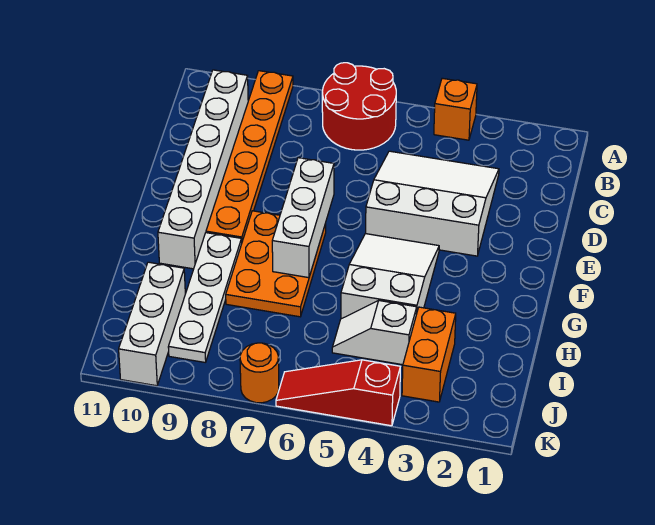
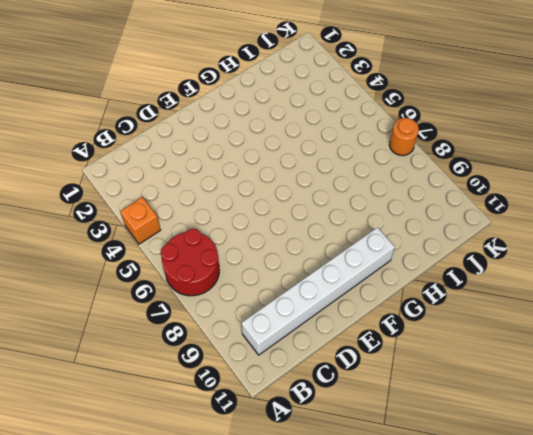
none -> orange 1x6 plate [206,71,293,241]
none -> white 3x3 slope [366,151,499,256]
none -> white 2x3 slope [341,234,439,319]

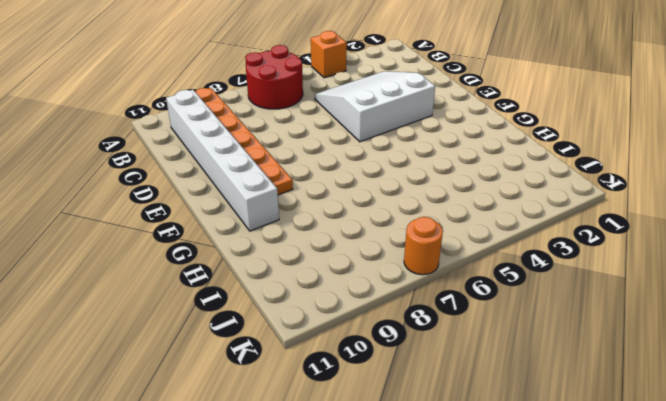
none -> white 2x3 slope [341,234,439,319]
none -> orange 2x3 plate [226,211,326,317]
none -> white 1x4 plate [168,233,242,362]

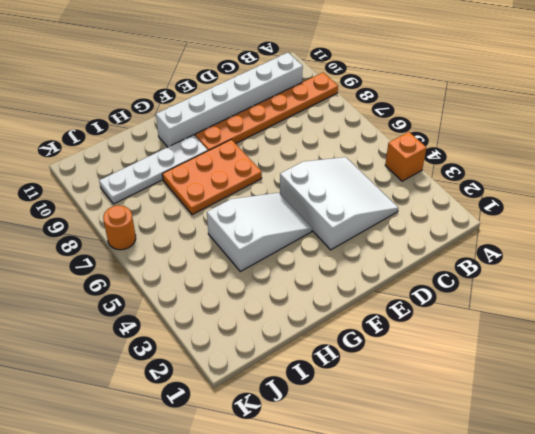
none -> red 2x2 round brick [322,63,396,150]
none -> orange 1x2 brick [402,307,456,402]
none -> white 1x2 slope [332,301,417,365]

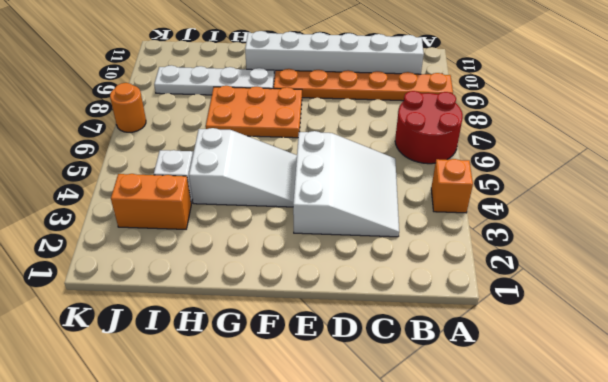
none -> white 1x3 brick [119,262,185,386]
none -> red 1x3 slope [276,360,400,426]
none -> white 1x3 brick [272,158,334,278]

